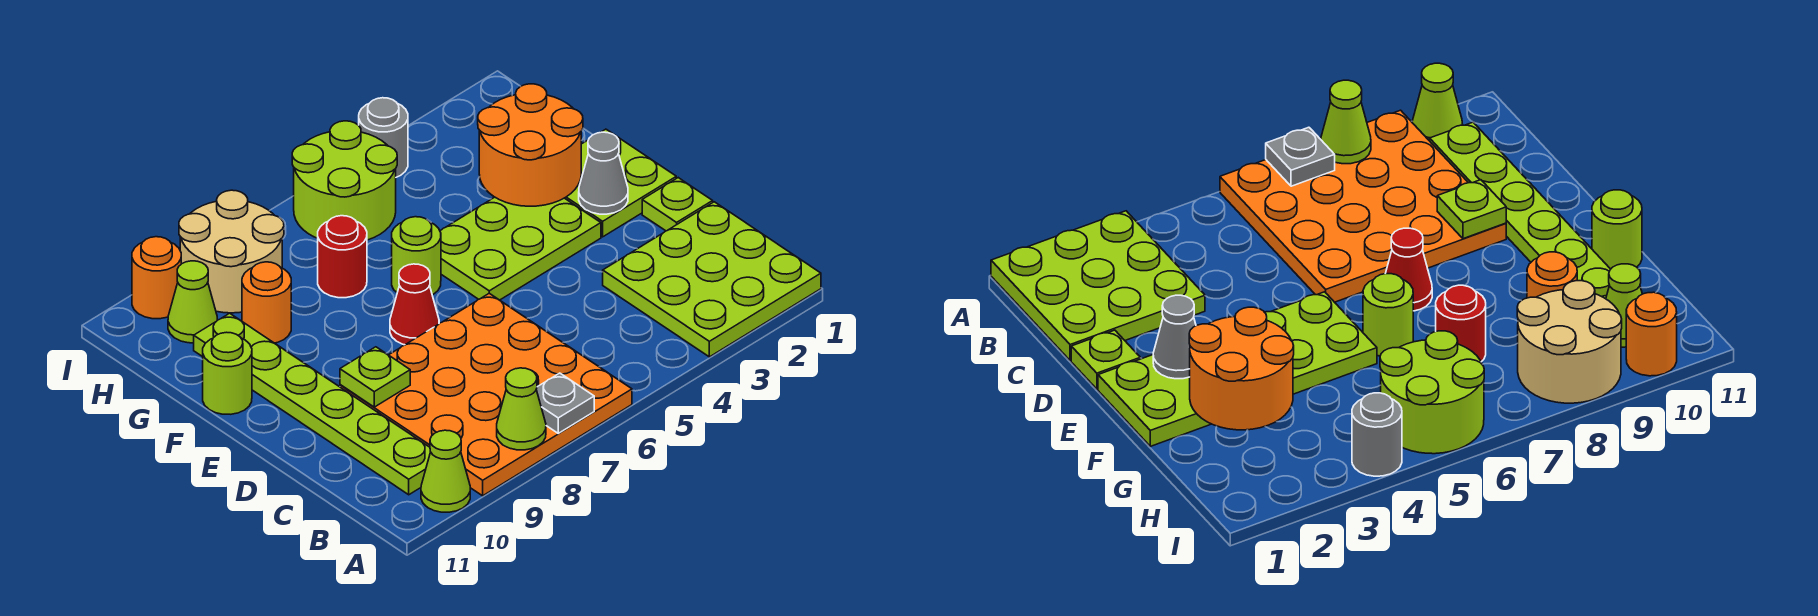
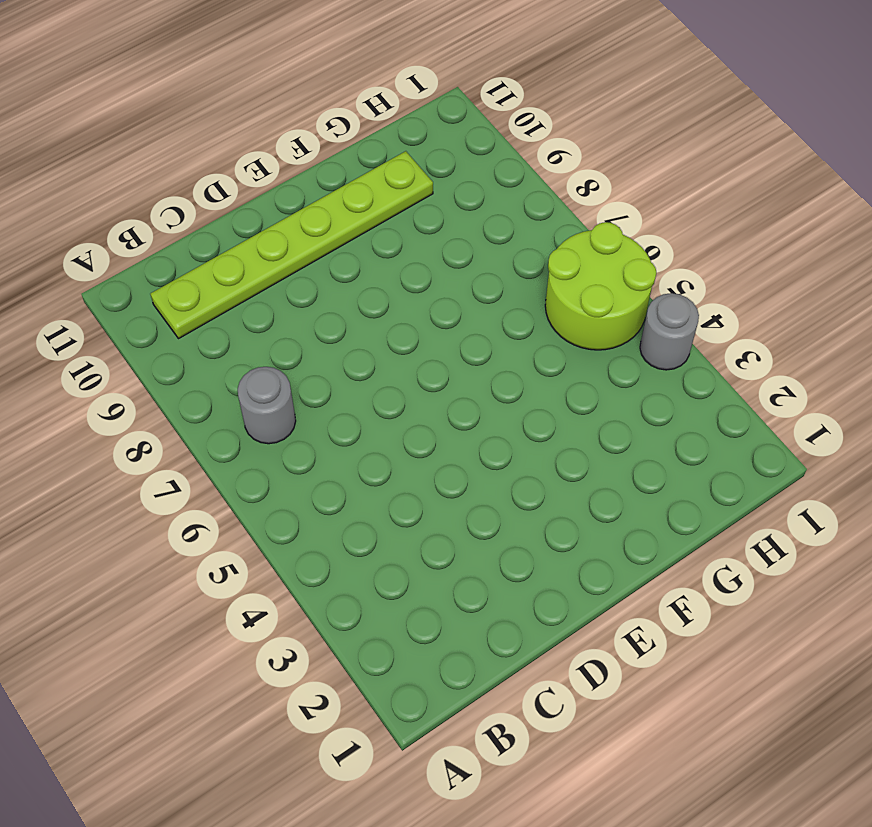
grey 1x1 round brick [238,367,296,444] -> orange 4x4 plate [340,293,632,496]
none -> lime 3x3 plate [603,202,821,357]
none -> lime 1x1 cone [421,430,470,512]
none -> lime 1x1 plate [642,178,713,231]

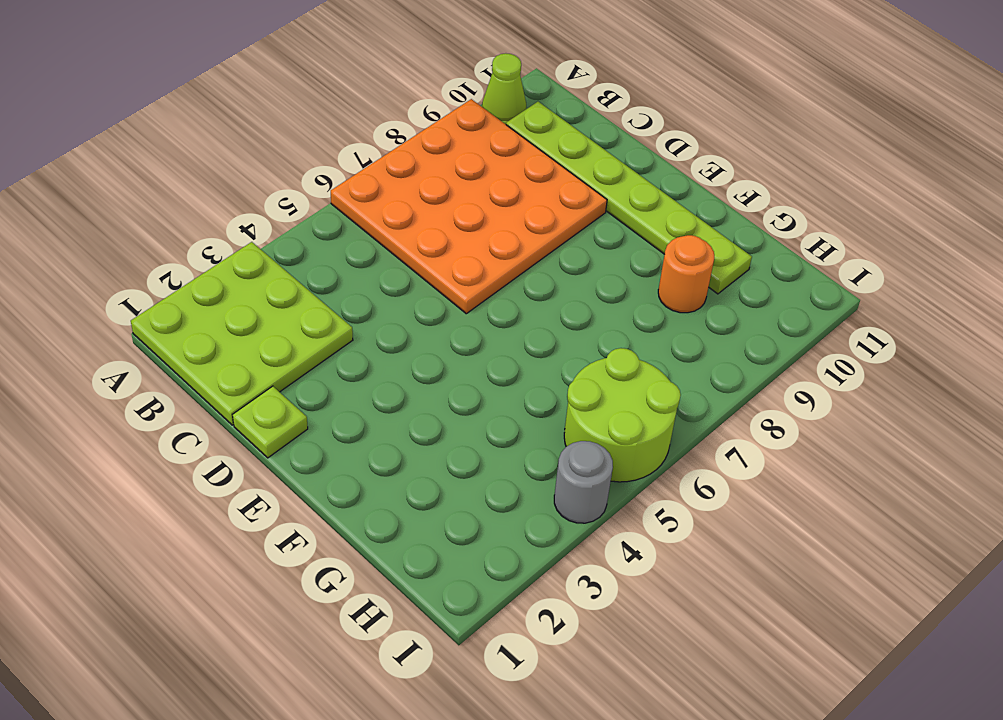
none -> lime 2x2 plate [565,129,676,237]
none -> lime 2x3 plate [440,197,601,300]
none -> red 1x1 cone [390,264,439,345]

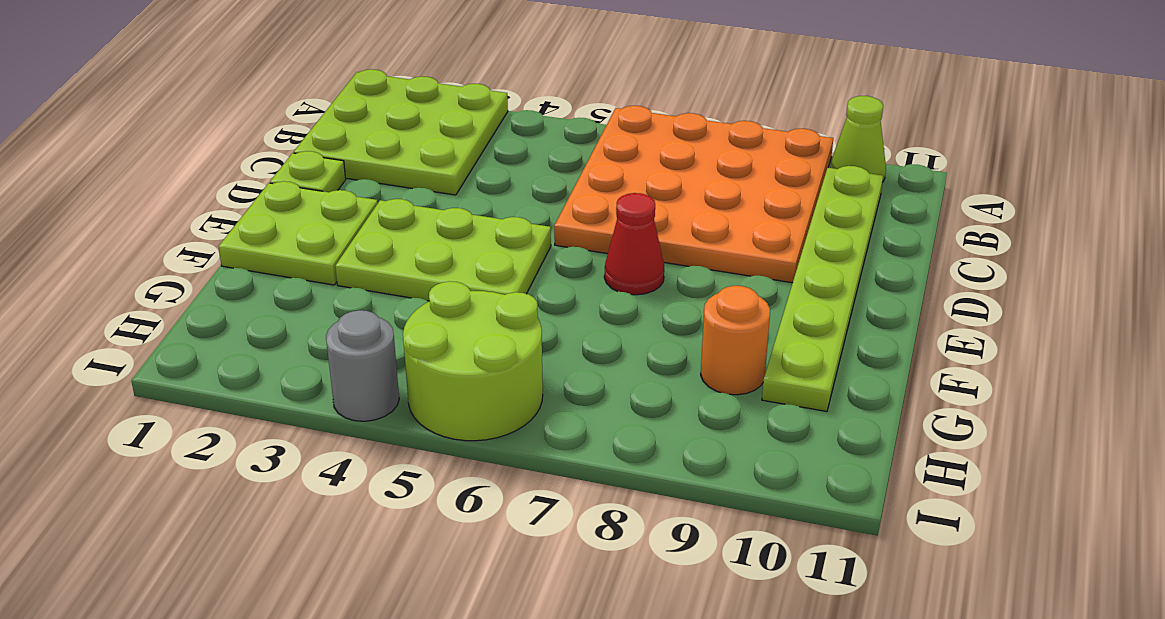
none -> lime 1x1 round brick [392,217,441,295]
none -> lime 1x1 round brick [203,332,252,414]
none -> red 1x1 round brick [318,216,367,298]

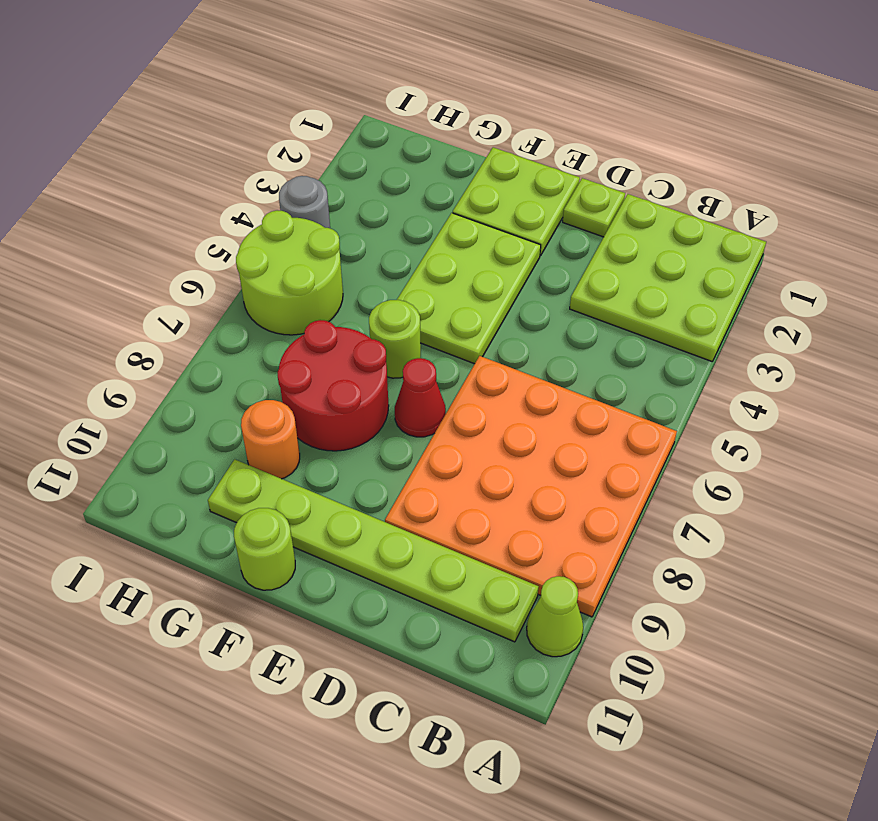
red 2x2 round brick [278,320,389,451] -> red 1x1 round brick [318,216,367,298]
none -> tan 2x2 round brick [179,190,284,313]
none -> lime 1x1 cone [168,261,217,343]
none -> orange 1x1 round brick [132,237,181,319]

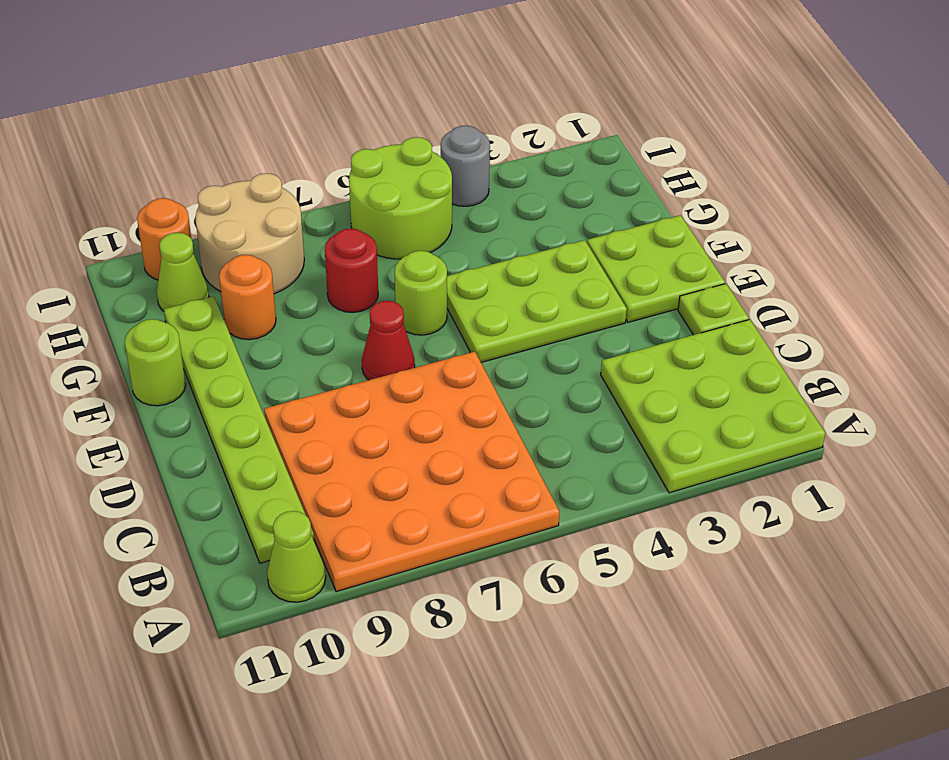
none -> grey 1x1 plate [536,373,594,434]
none -> lime 1x1 cone [497,368,546,450]
none -> lime 1x1 plate [340,347,410,407]

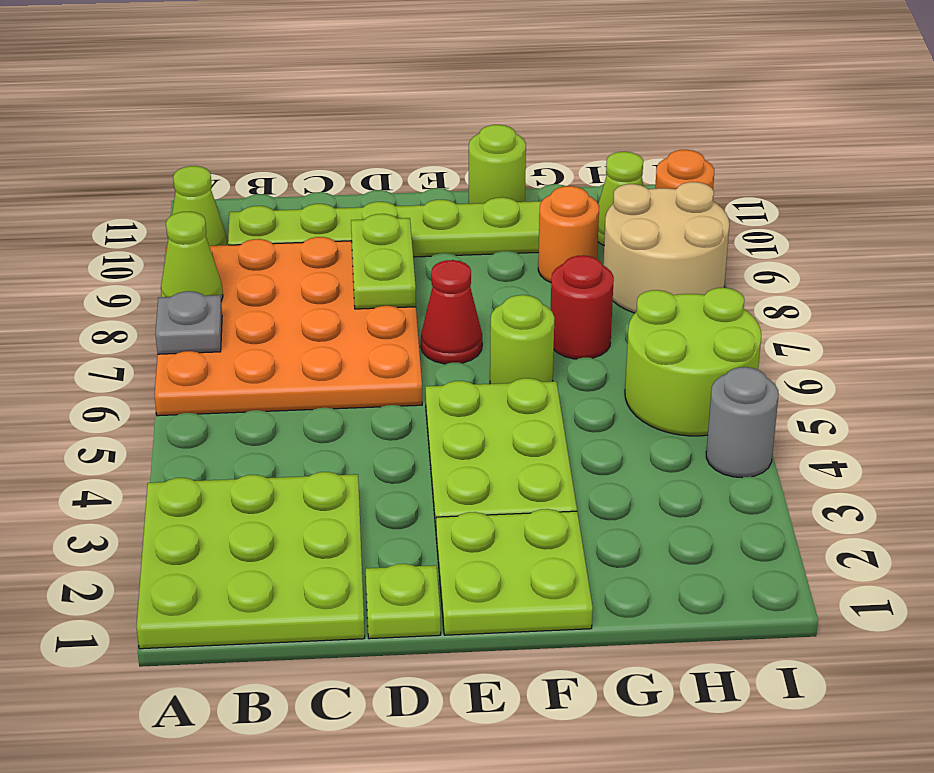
lime 1x2 plate [351,214,416,309] -> lime 1x1 plate [340,347,410,407]
none -> grey 1x1 cone [579,132,628,214]
none -> orange 2x2 round brick [478,84,583,206]

